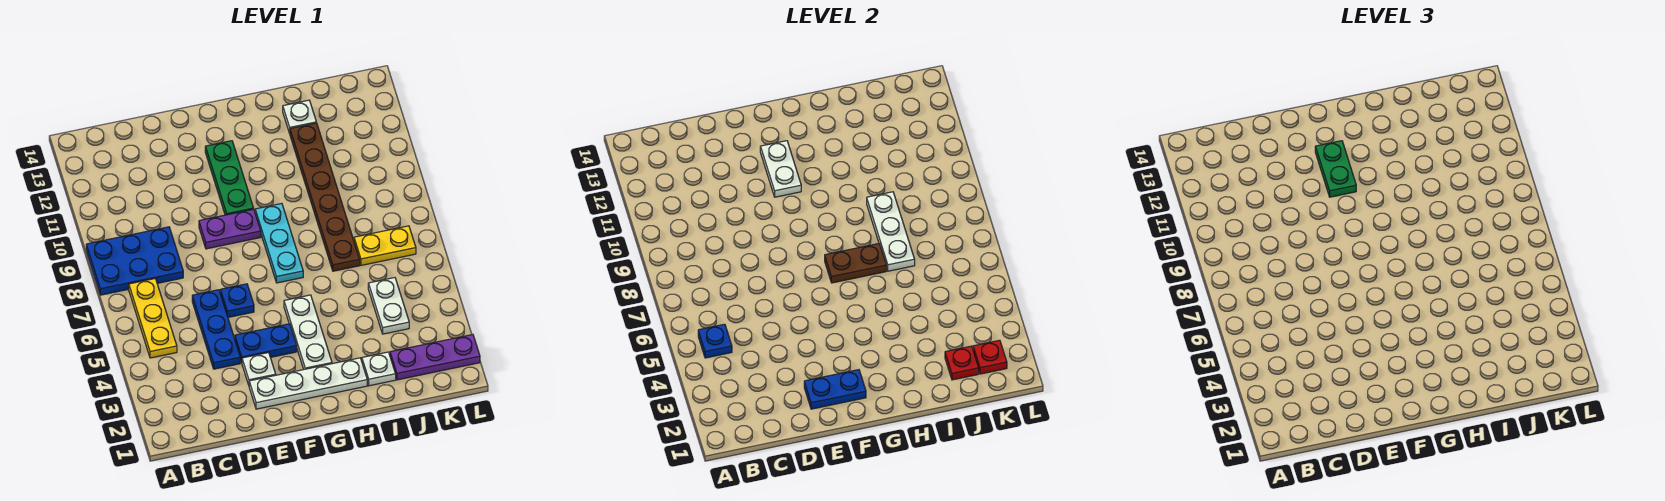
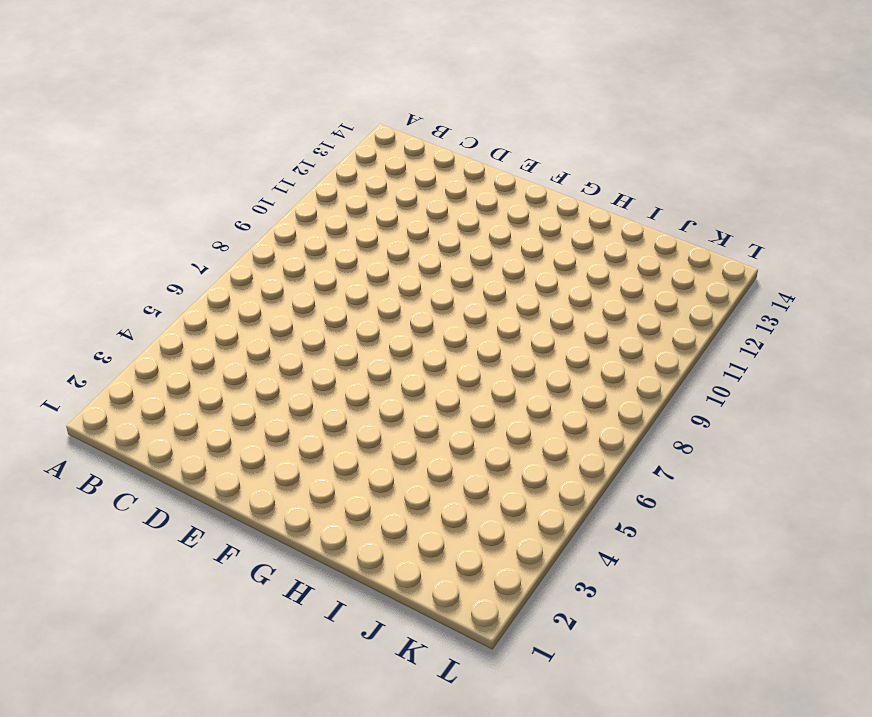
none -> blue 2x3 plate [86,227,183,295]
none -> yellow 1x3 plate [129,279,177,358]
none -> blue 1x3 plate [192,290,240,369]

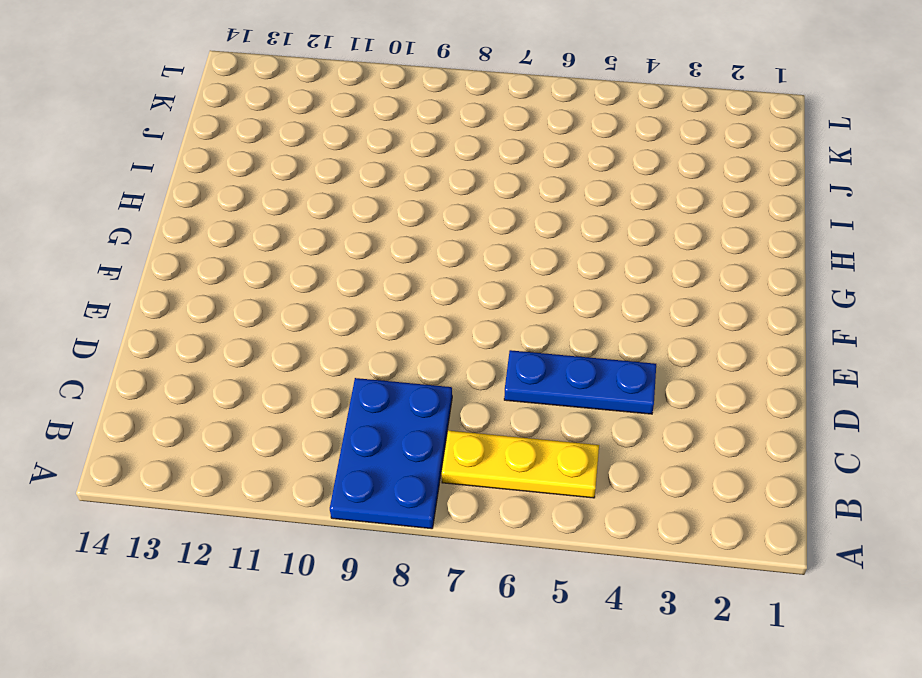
none -> white 1x4 plate [249,358,367,409]
none -> white 1x1 plate [242,353,276,385]
none -> blue 1x2 plate [235,324,297,362]

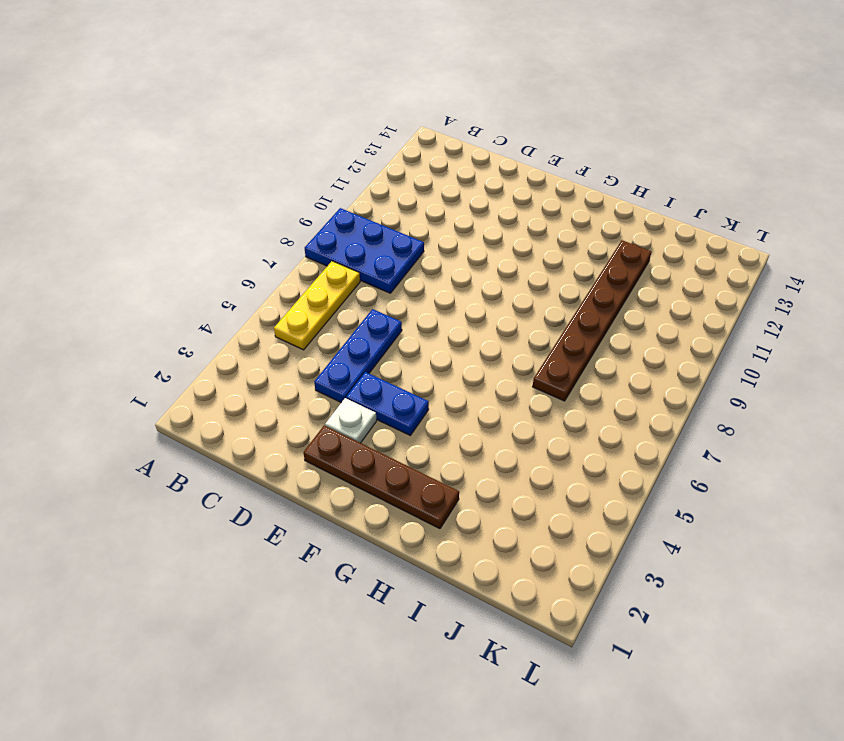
brown 1x4 plate [303,425,459,529] -> white 1x4 plate [249,358,367,409]
none -> blue 1x1 plate [220,284,254,317]
none -> purple 1x2 plate [199,209,261,249]
none -> green 1x3 plate [205,141,254,215]

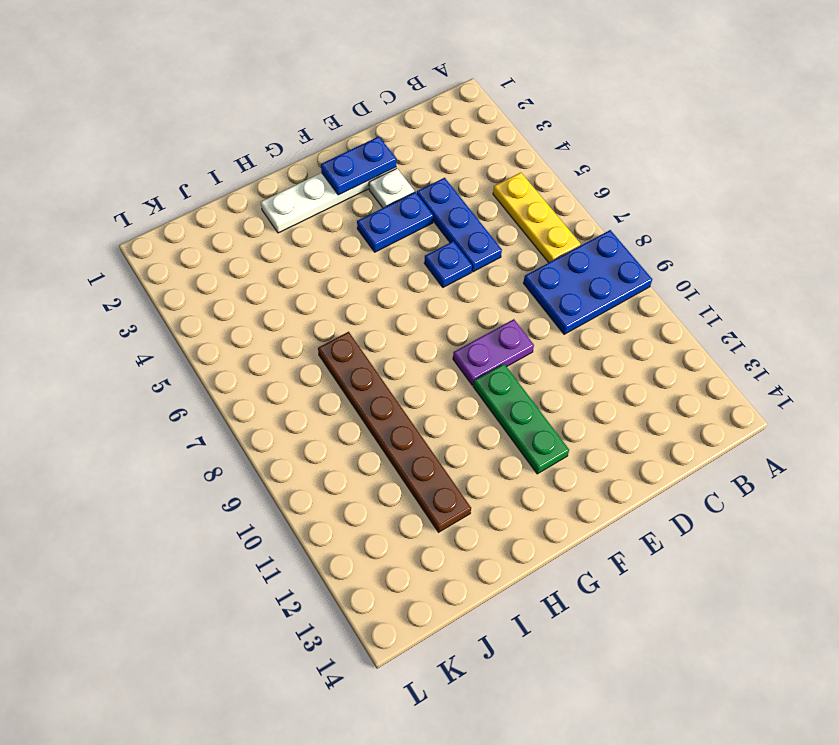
none -> white 1x3 plate [284,295,332,369]
none -> cyan 1x3 plate [255,203,303,283]
none -> white 1x1 plate [362,352,396,386]

